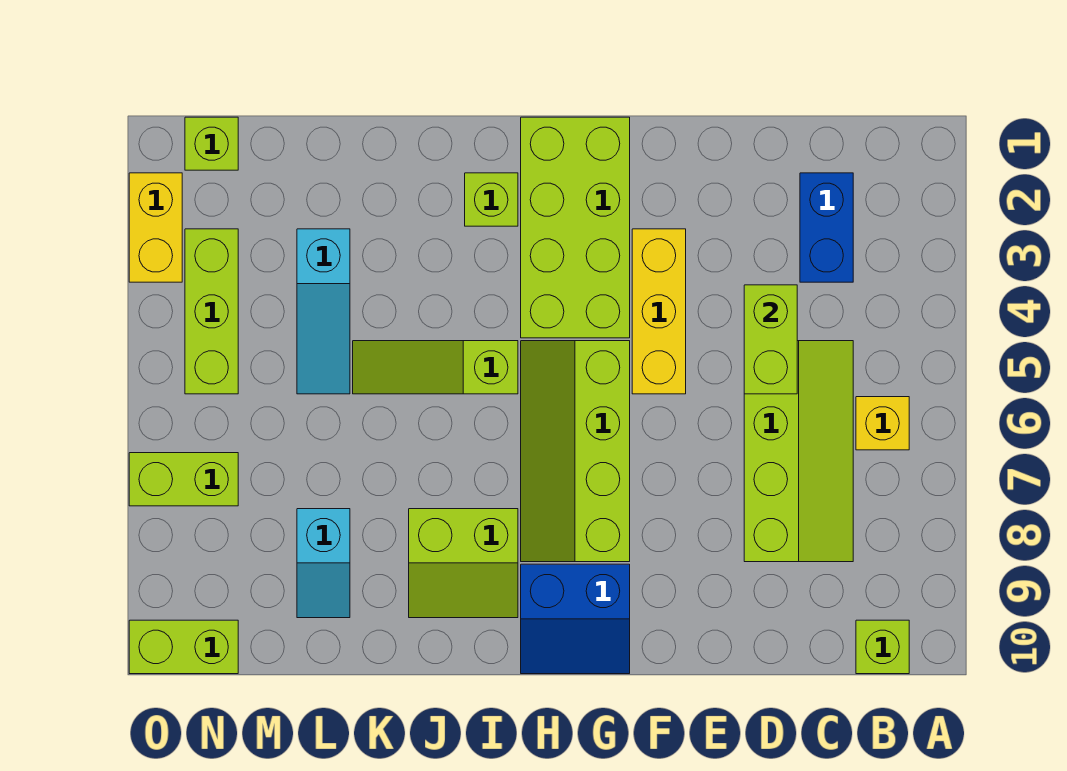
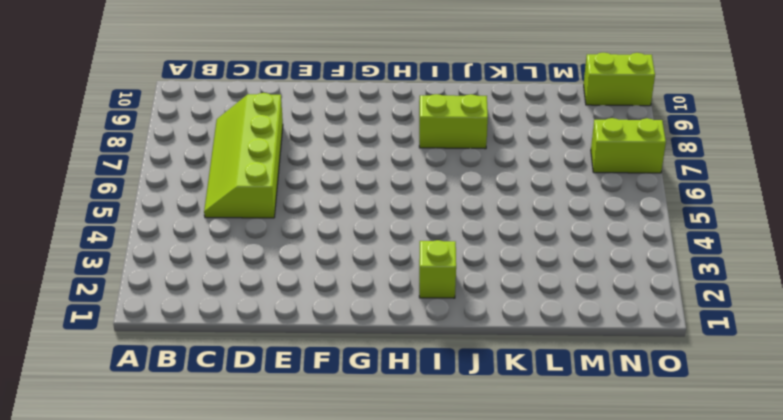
none -> yellow 1x1 brick [856,397,909,450]
none -> lime 1x1 brick [856,620,909,674]
none -> blue 1x2 brick [800,173,853,282]

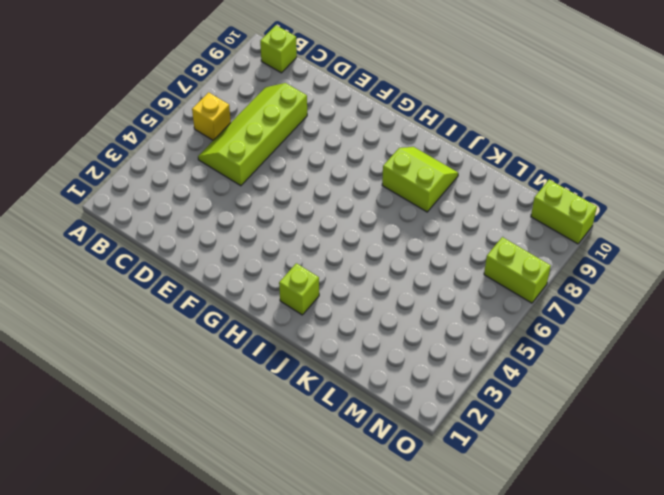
none -> blue 1x2 brick [800,173,853,282]
none -> yellow 1x3 brick [632,229,686,394]
none -> lime 2x4 brick [521,117,630,338]

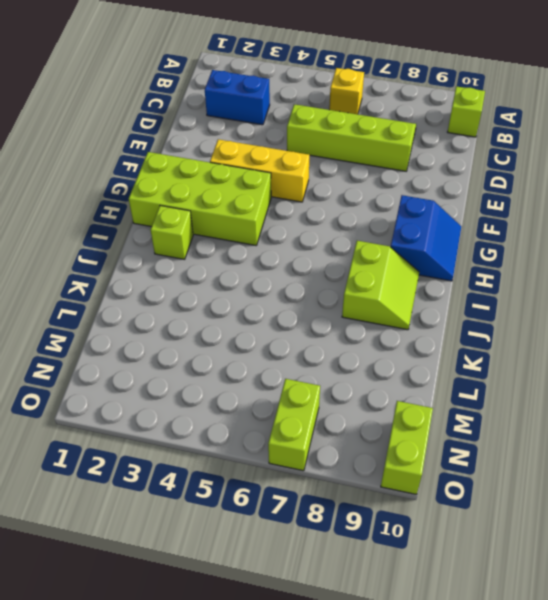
none -> lime 2x4 slope [521,341,630,562]
none -> lime 1x3 slope [353,341,518,394]
none -> cyan 1x3 slope [297,229,350,394]

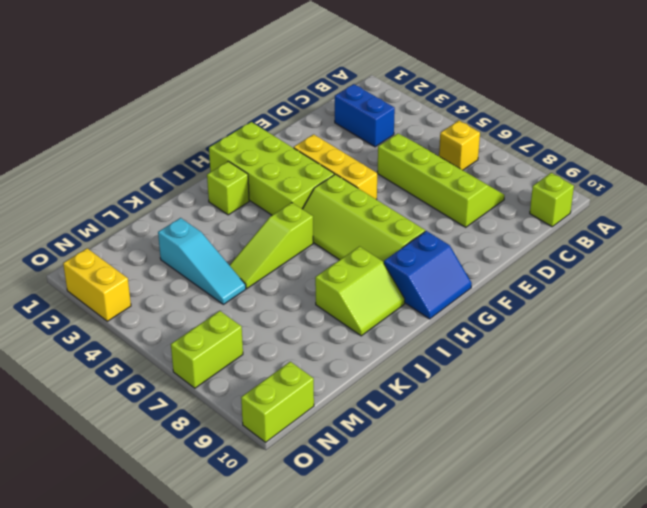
none -> cyan 1x2 slope [297,509,350,618]
none -> lime 1x1 brick [185,117,238,170]
none -> lime 1x3 brick [185,229,238,394]

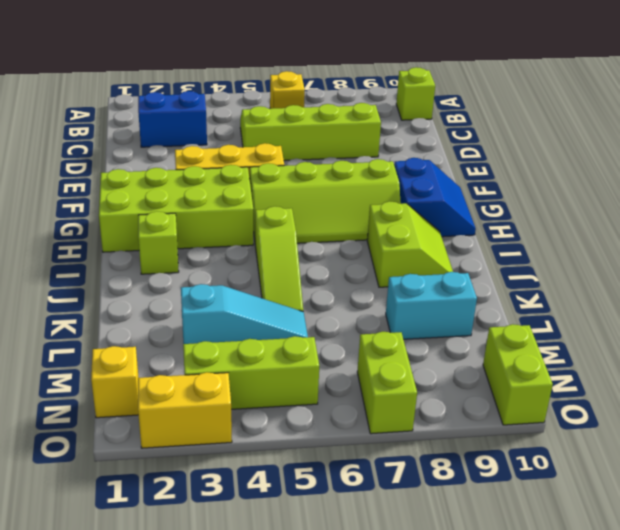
cyan 1x2 brick [386,272,477,339] -> cyan 1x2 slope [297,509,350,618]
yellow 1x1 brick [91,346,139,418] -> lime 1x1 brick [185,117,238,170]
none -> lime 1x2 brick [744,285,797,394]

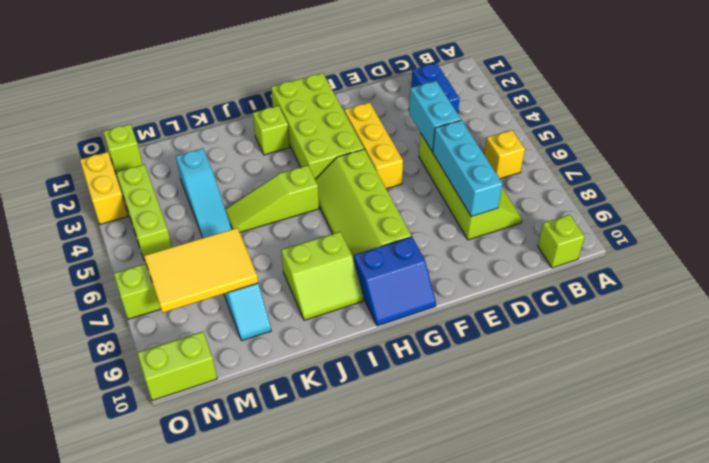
cyan 1x2 brick [409,81,461,152] -> lime 1x2 brick [744,285,797,394]
cyan 1x3 brick [433,120,502,217] -> none
yellow 2x3 tile [144,228,258,313] -> none

